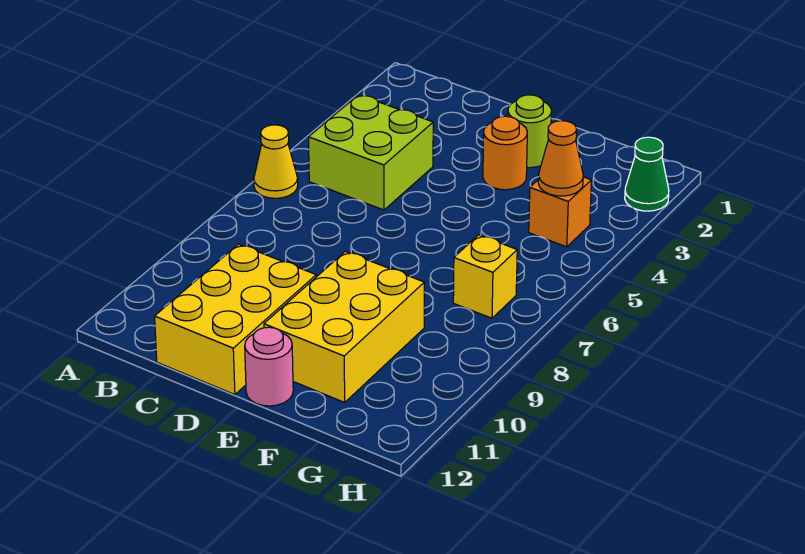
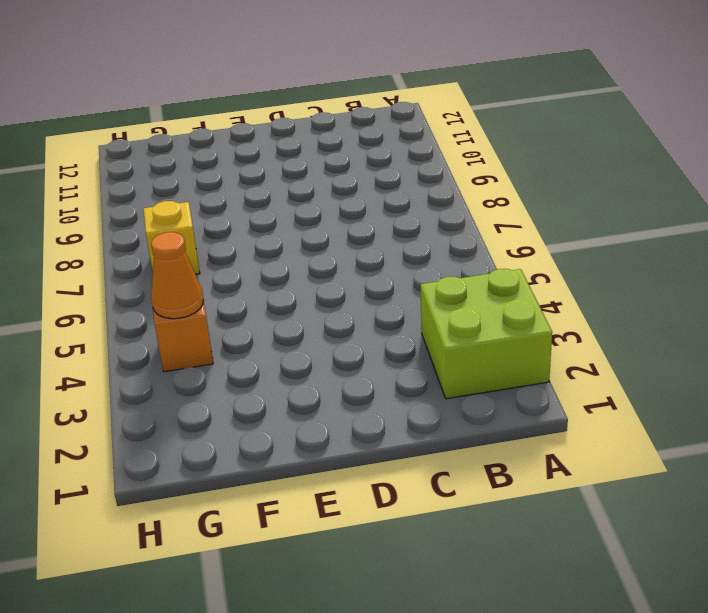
lime 2x2 brick [421,269,552,399] -> lime 2x2 brick moved to [308,95,433,210]
none -> yellow 1x1 cone [254,125,298,198]
none -> yellow 2x3 brick [155,244,316,395]

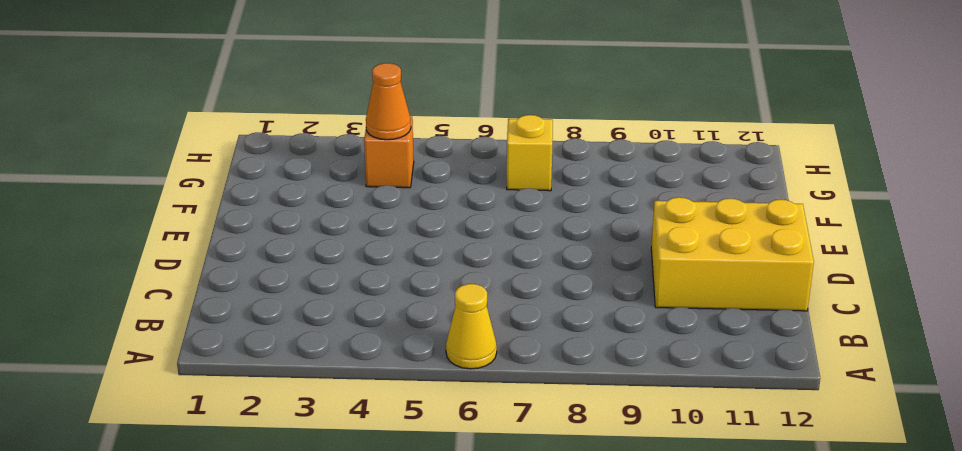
none -> lime 2x2 brick [308,95,433,210]
none -> lime 1x1 round brick [508,95,551,168]

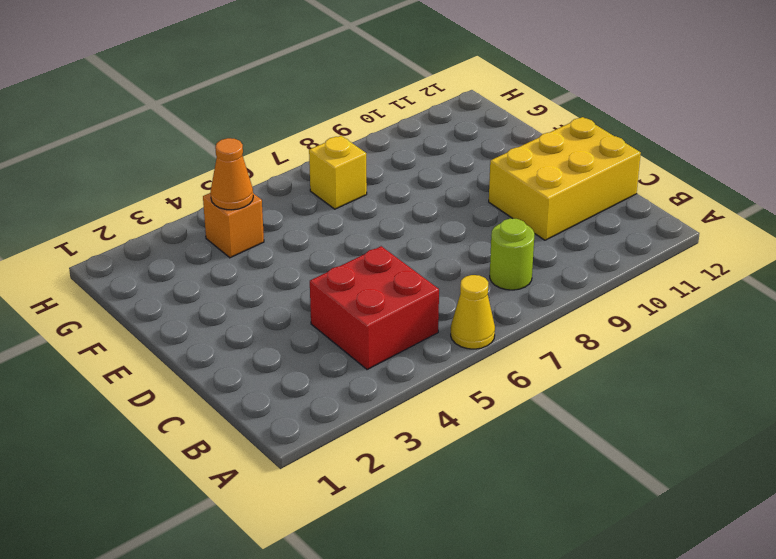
red 2x2 brick [310,246,439,370] -> lime 2x2 brick [308,95,433,210]
lime 1x1 round brick [490,218,535,290] -> lime 1x1 round brick moved to [508,95,551,168]
none -> orange 1x1 round brick [483,116,527,190]
none -> yellow 2x3 brick [264,251,424,402]

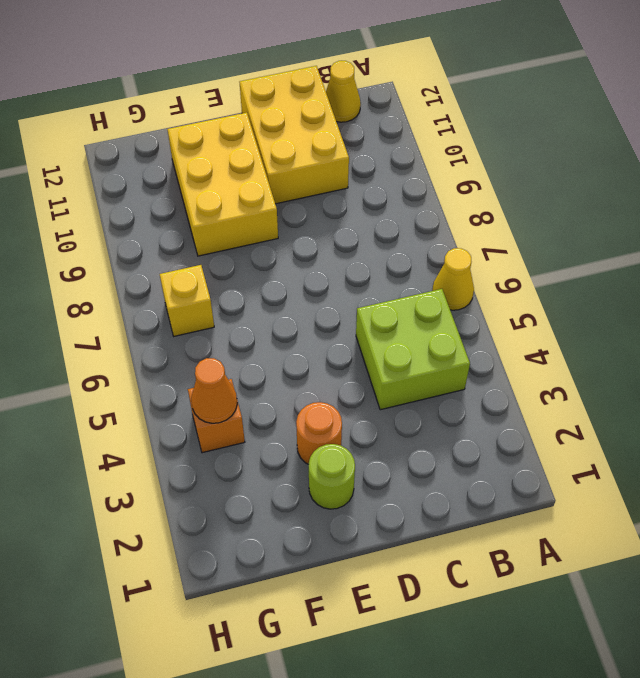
yellow 1x1 cone [326,61,361,122] -> none
none -> pink 1x1 round brick [245,327,293,406]
none -> green 1x1 cone [625,137,669,211]

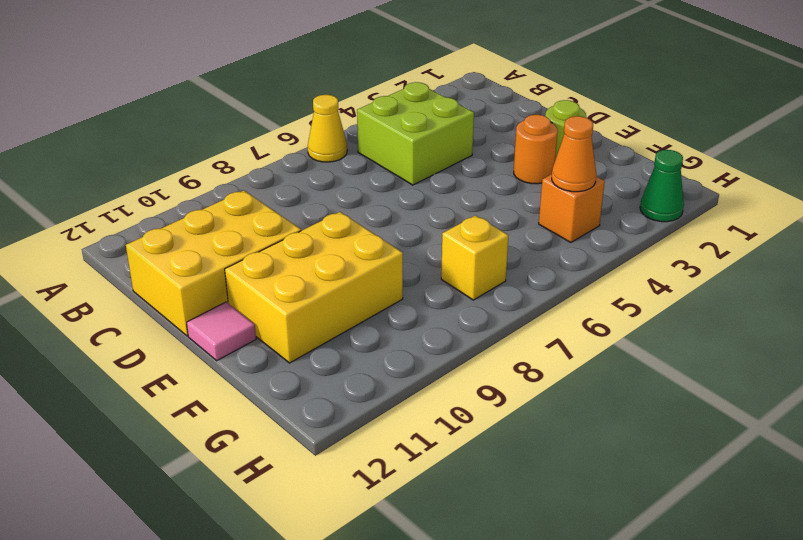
pink 1x1 tile [187,302,256,361] -> pink 1x1 round brick [245,327,293,406]

